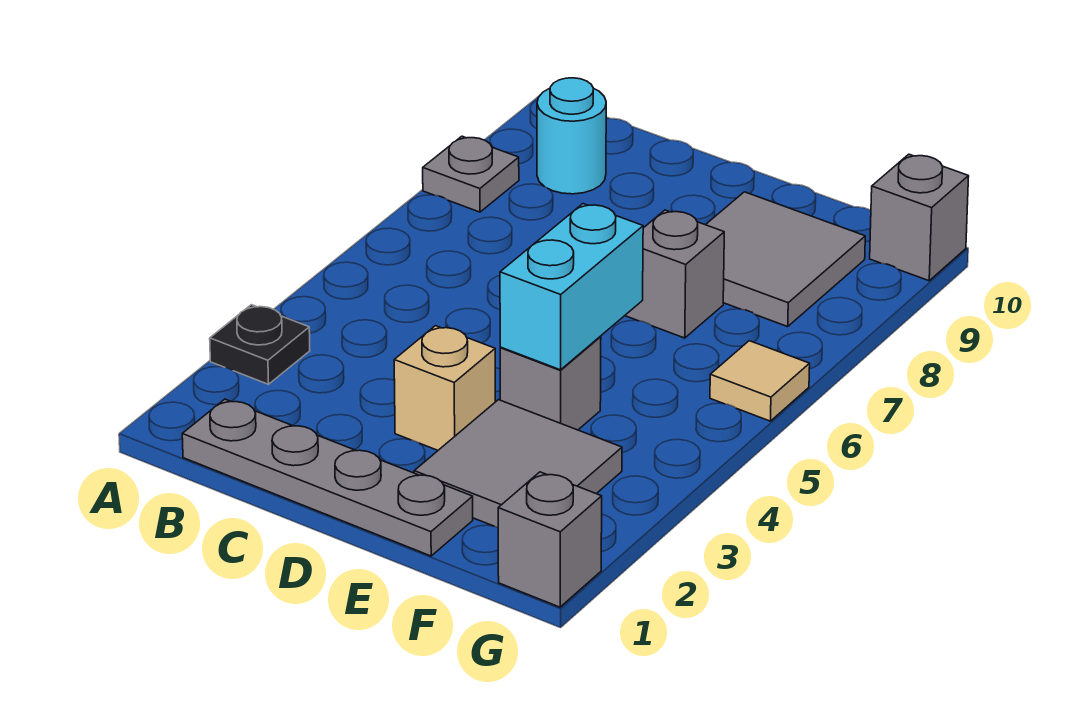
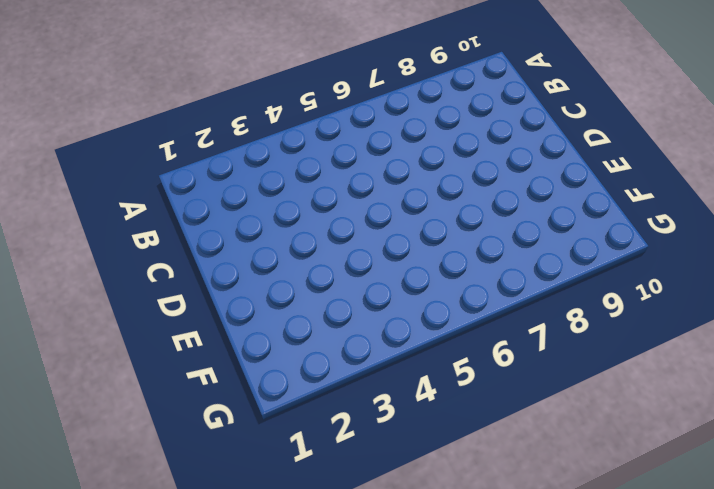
none -> black 1x1 plate [210,305,310,384]
none -> grey 1x1 plate [423,136,519,212]
none -> grey 1x4 plate [182,399,473,556]

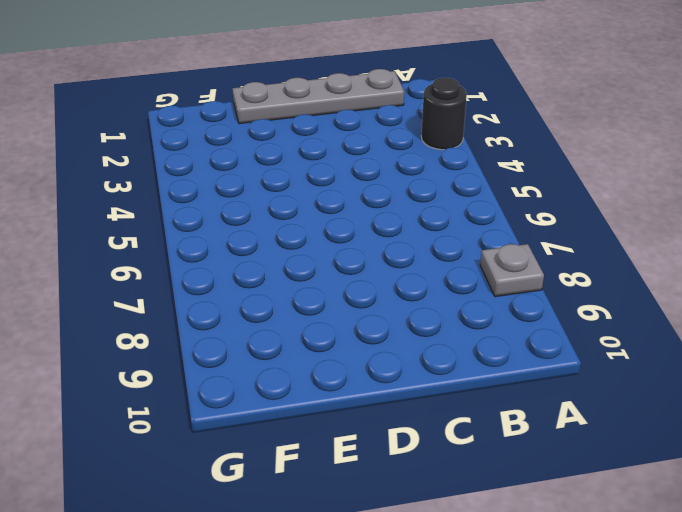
black 1x1 round brick [421,78,467,150] -> black 1x1 plate [210,305,310,384]
none -> cyan 1x1 round brick [537,78,606,194]
none -> tan 1x1 brick [394,326,495,450]
none -> grey 2x2 tile [414,400,622,528]

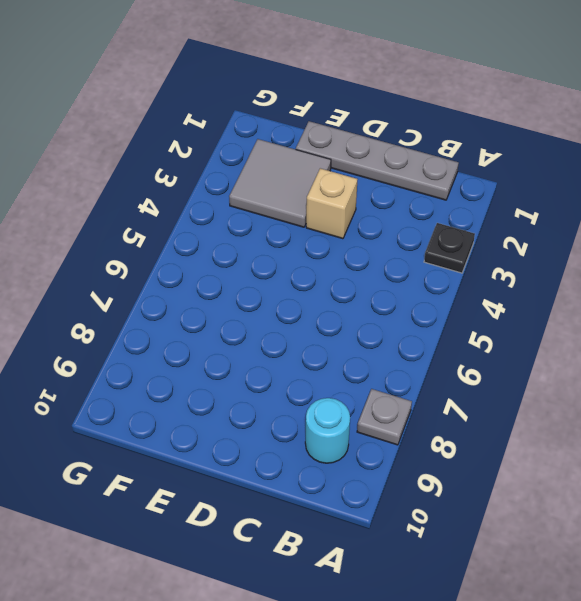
none -> grey 1x1 brick [500,336,601,430]
none -> grey 1x1 brick [626,210,724,338]
none -> grey 2x2 tile [706,192,865,327]

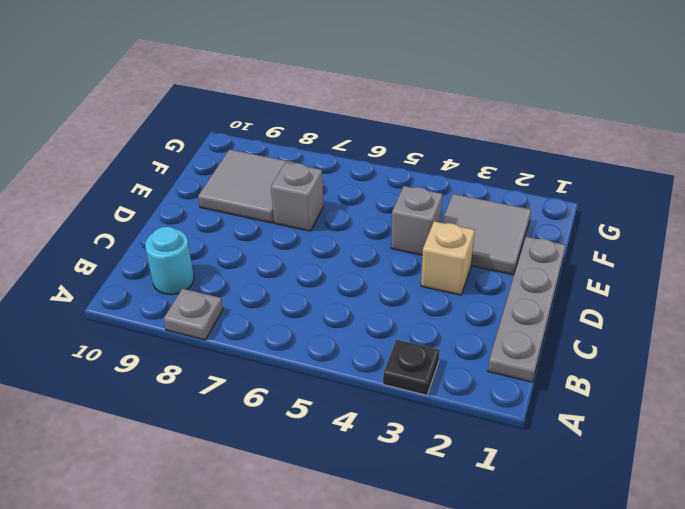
none -> grey 1x1 brick [498,472,602,607]
none -> tan 1x1 tile [710,341,810,421]
none -> grey 1x1 brick [870,154,969,281]

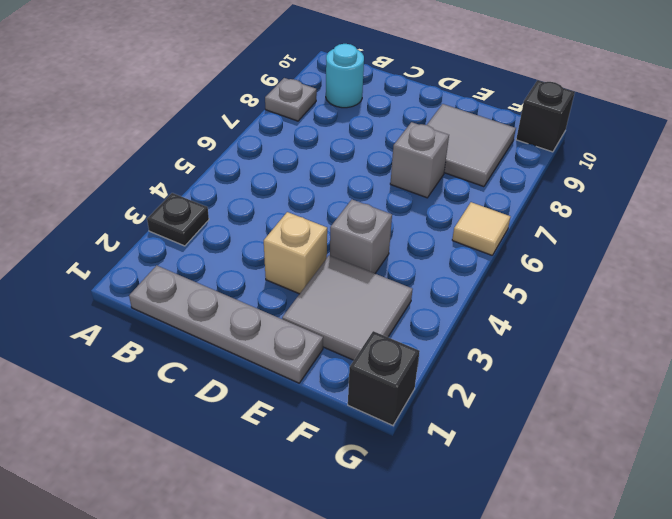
black 1x1 brick [348,331,420,425] -> grey 1x1 brick [498,472,602,607]
black 1x1 brick [516,80,575,152] -> grey 1x1 brick [870,154,969,281]
none -> cyan 1x2 brick [500,204,643,370]

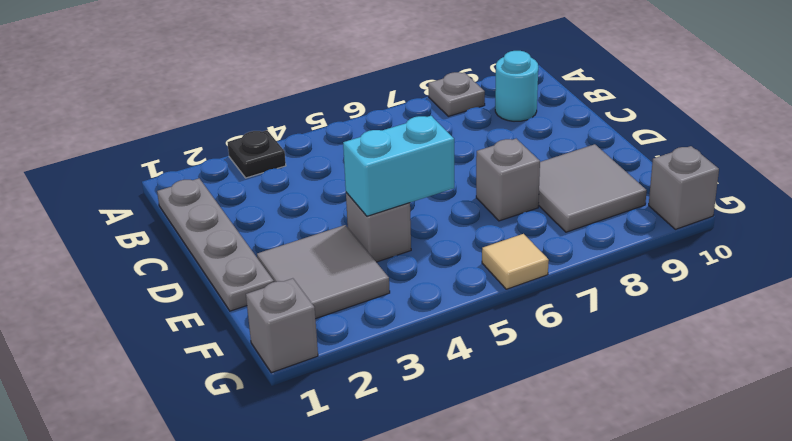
none -> tan 1x1 brick [394,326,495,450]

